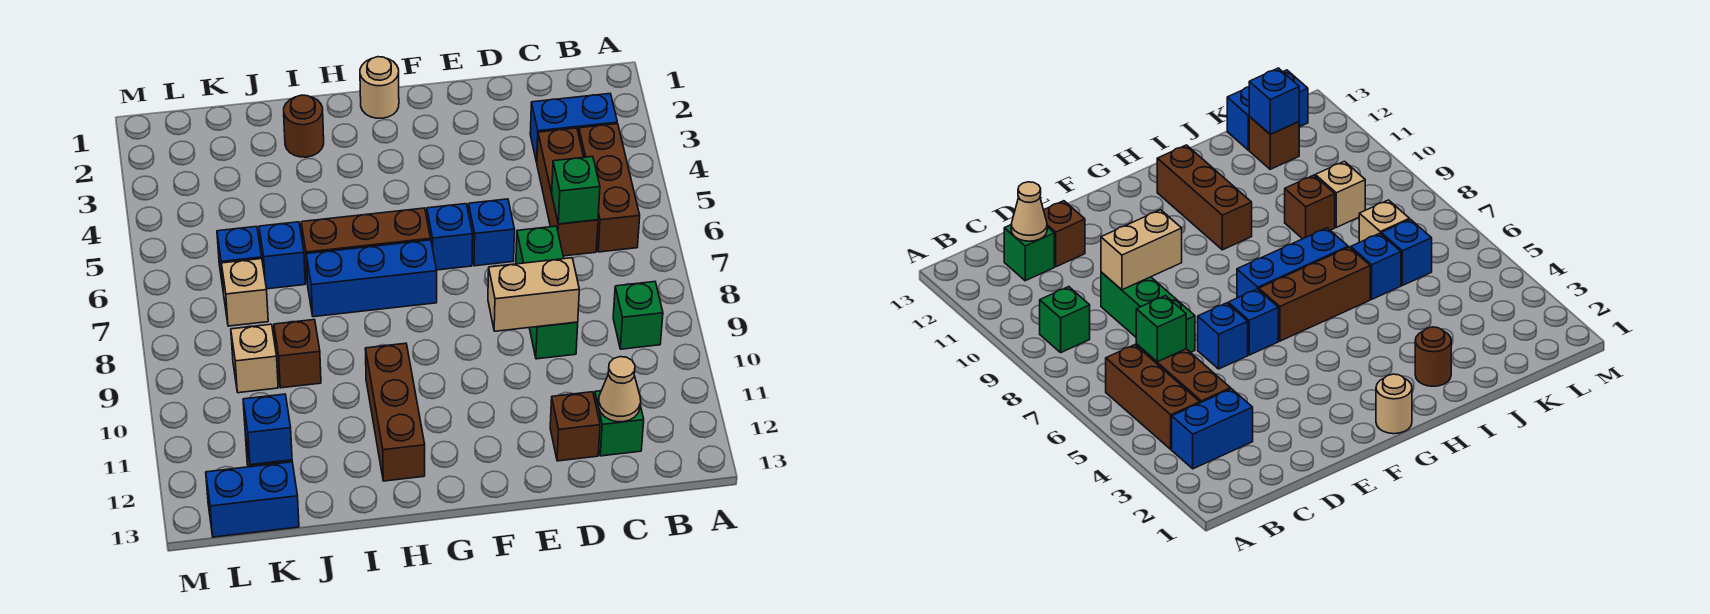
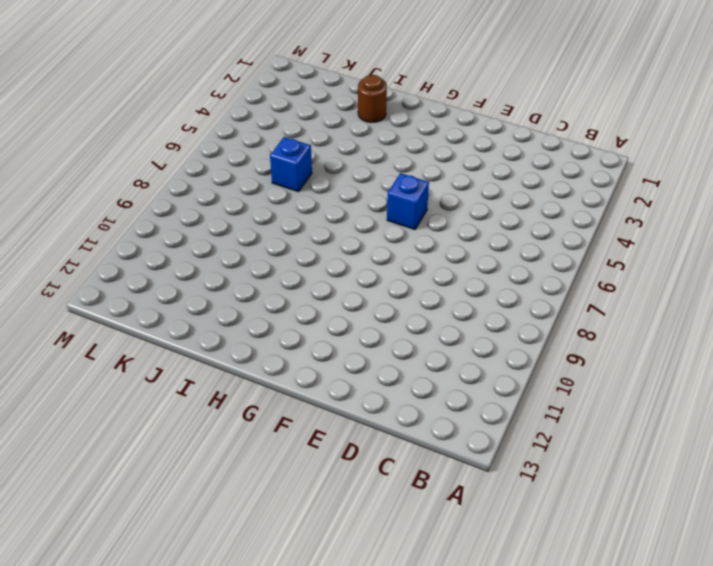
none -> blue 1x2 brick [530,94,617,162]
none -> brown 1x3 brick [579,124,640,252]
none -> green 1x1 brick [613,282,663,349]

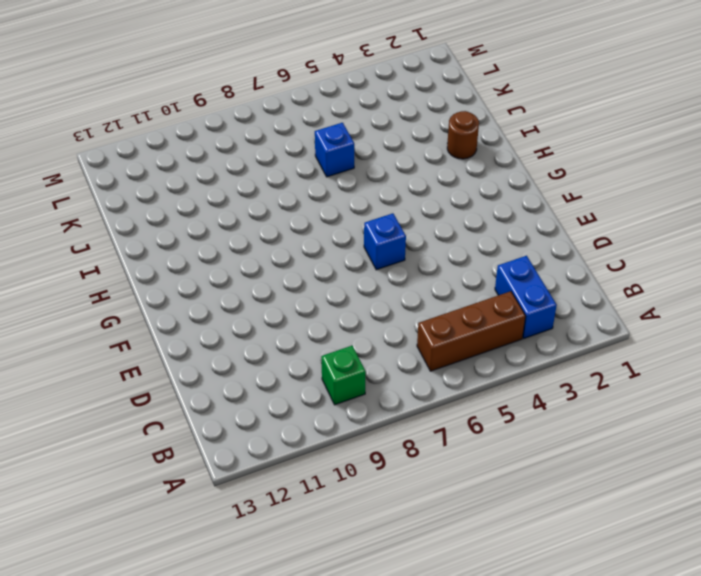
none -> brown 1x3 brick [537,128,598,256]
none -> green 1x1 brick [595,391,644,456]
none -> green 1x3 brick [516,226,578,359]

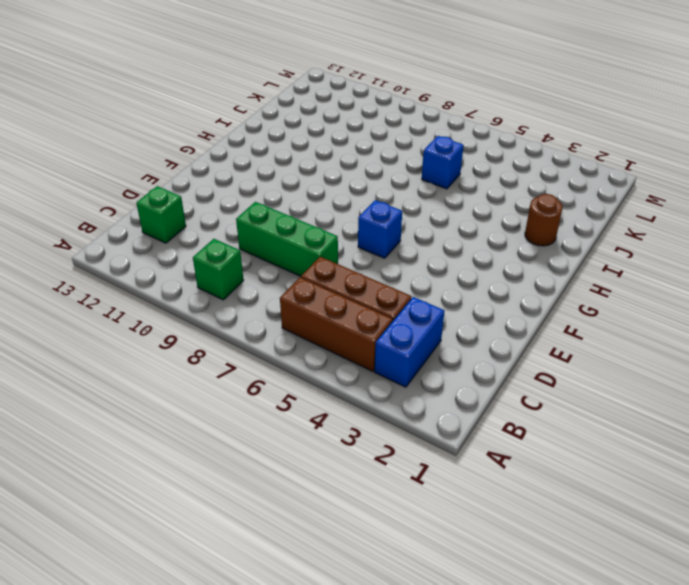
none -> brown 1x1 brick [550,392,600,461]
none -> blue 1x1 brick [468,199,515,266]
none -> tan 1x1 round brick [360,57,399,118]

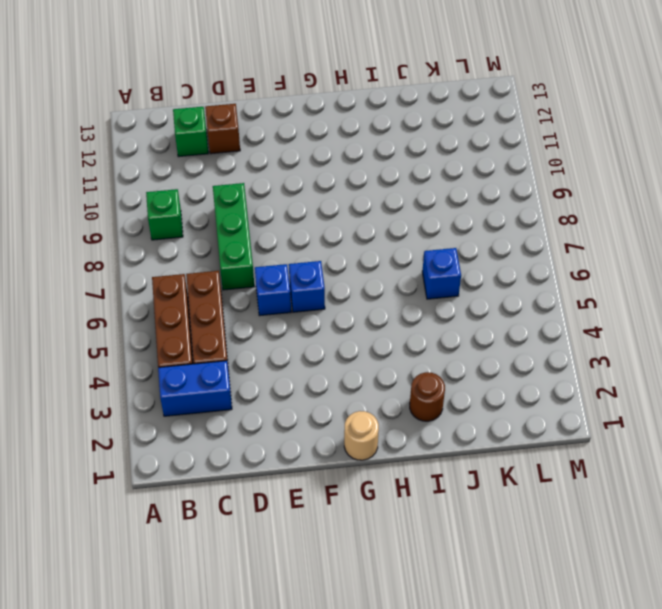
none -> brown 1x3 brick [301,208,431,284]
none -> blue 1x3 brick [306,240,437,317]
none -> brown 1x3 brick [365,343,425,481]

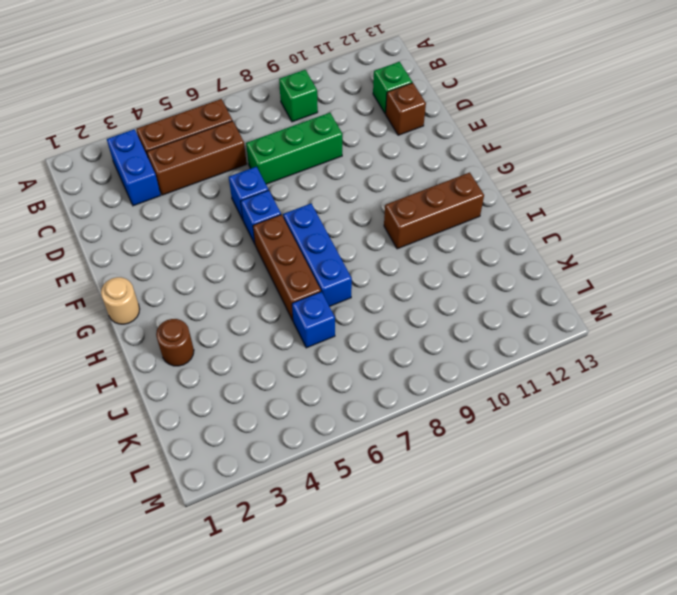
none -> brown 1x1 brick [274,320,321,388]
none -> blue 1x1 brick [217,226,262,287]
none -> tan 1x1 brick [221,259,268,326]

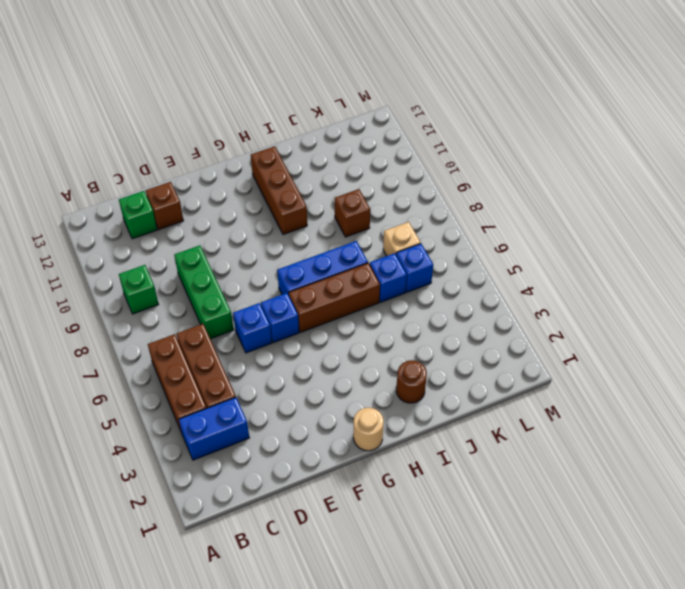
none -> tan 1x1 brick [231,324,278,393]
none -> brown 1x1 brick [1249,117,1299,169]
none -> blue 1x2 brick [206,462,299,537]

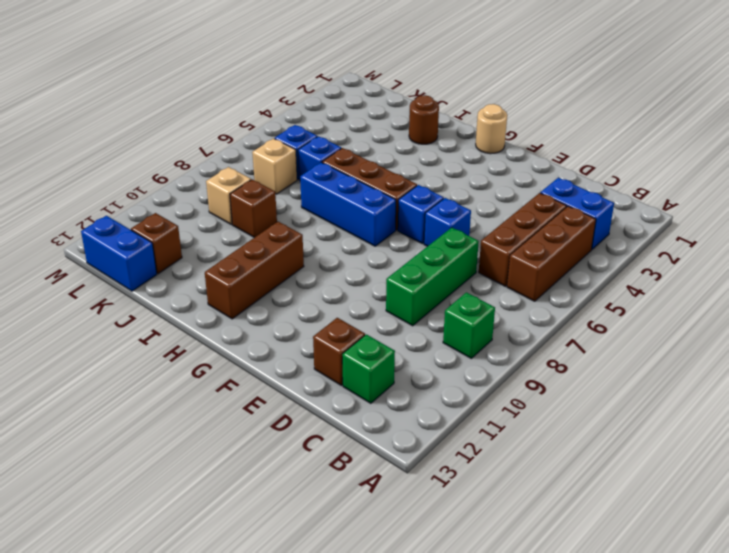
none -> green 1x1 brick [552,156,600,224]
none -> tan 1x1 cone [599,357,641,422]
none -> tan 1x2 brick [488,258,579,331]

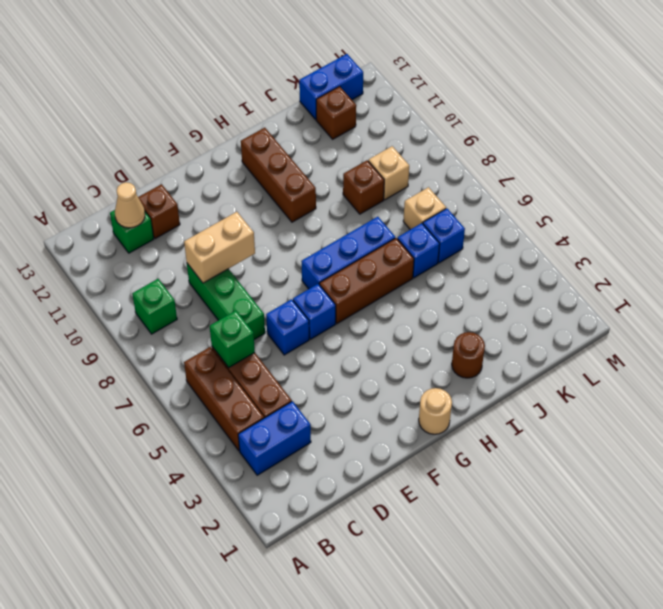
none -> blue 1x1 brick [243,394,292,465]

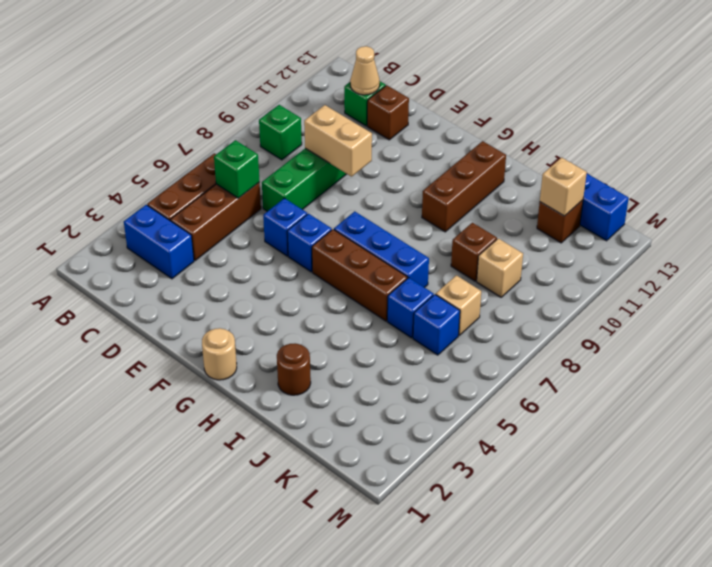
tan 1x1 brick [540,157,587,216] -> blue 1x1 brick [243,394,292,465]

